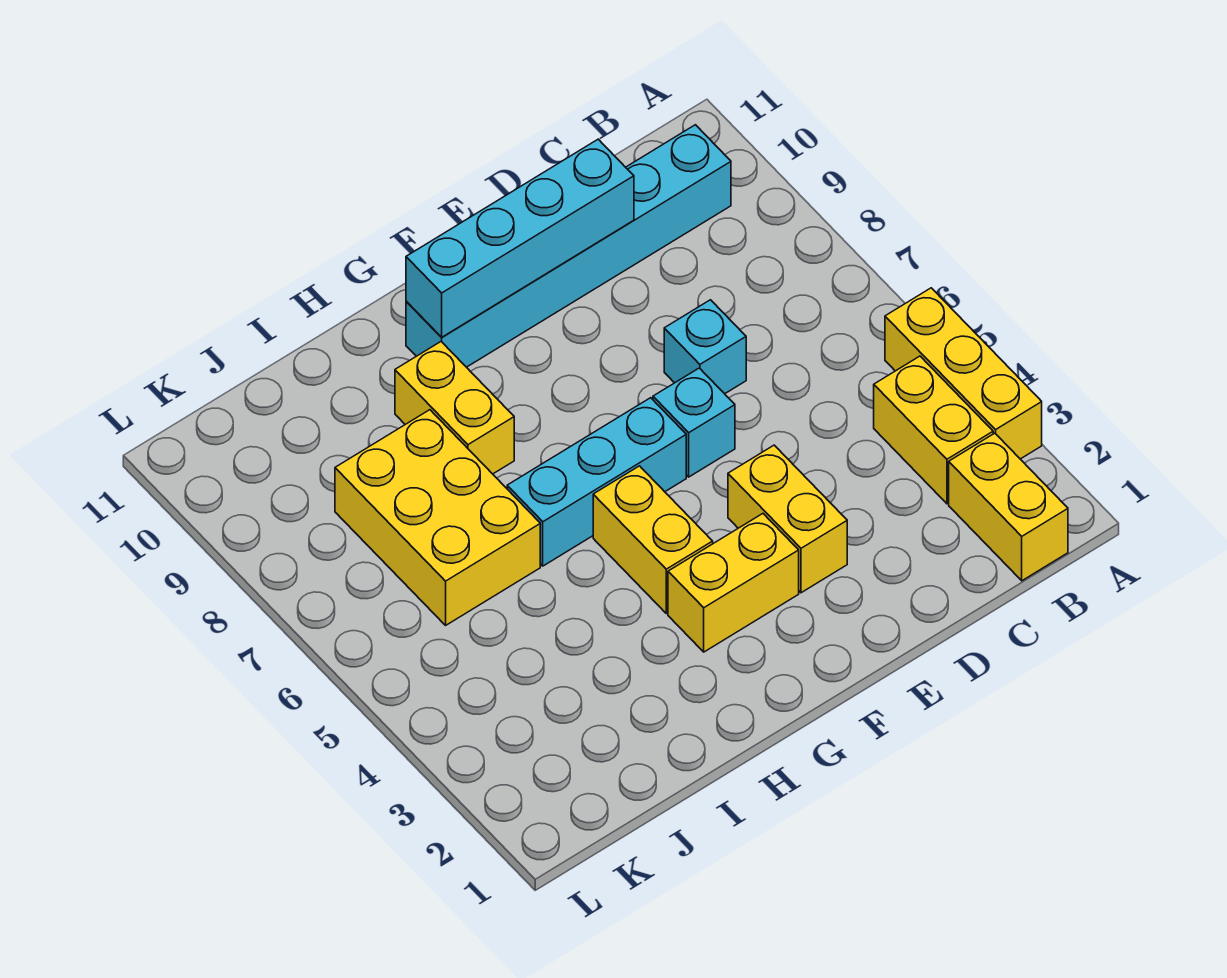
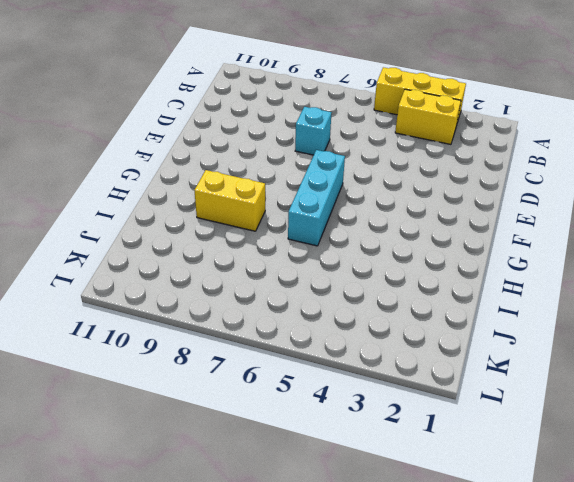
none -> yellow 1x2 brick [949,433,1068,581]
none -> cyan 1x6 brick [406,125,731,367]
none -> yellow 1x2 brick [728,445,847,593]

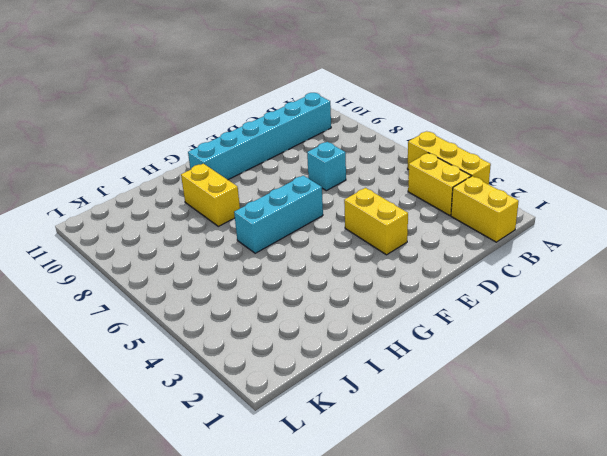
none -> cyan 1x1 brick [653,368,735,477]
none -> yellow 1x2 brick [668,514,799,652]
none -> yellow 1x2 brick [593,466,713,613]

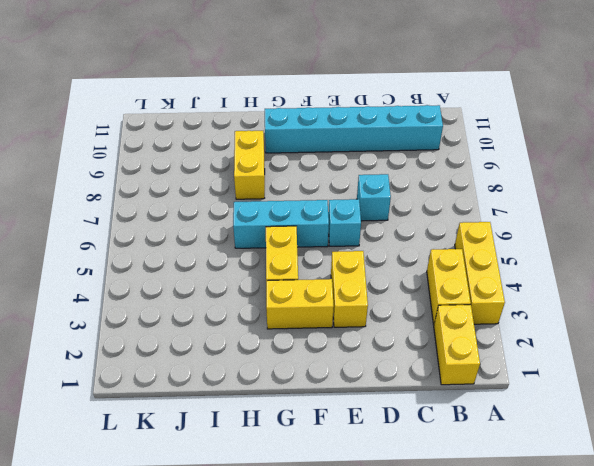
none -> yellow 2x3 brick [335,410,540,625]
none -> cyan 1x4 brick [406,139,634,337]

